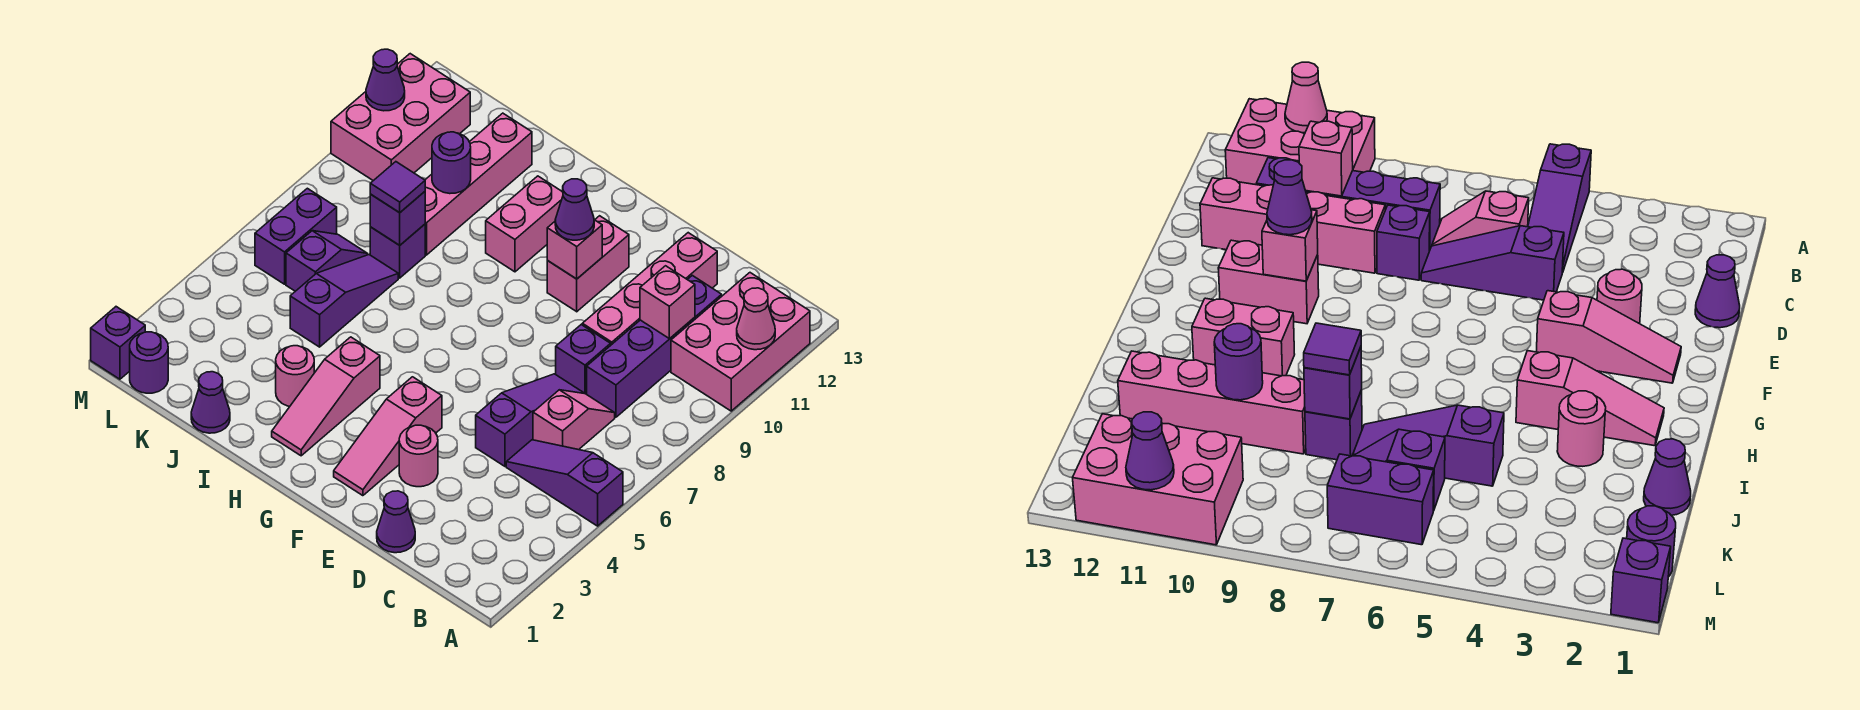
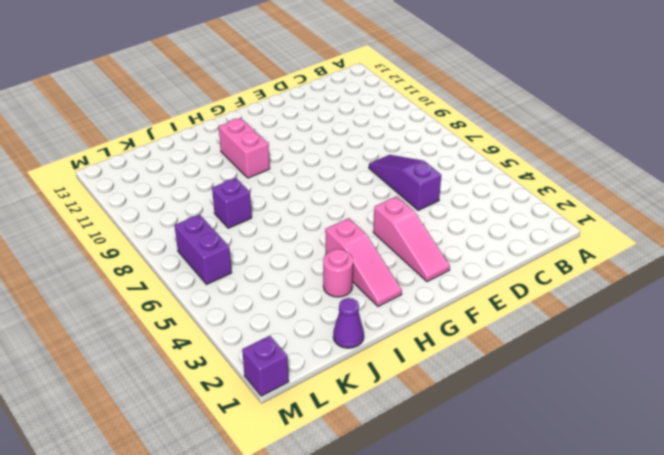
none -> purple 1x3 slope [506,440,623,526]
none -> pink 2x3 brick [671,273,810,411]
none -> pink 1x2 slope [533,390,615,450]
none -> purple 1x4 brick [587,275,722,417]

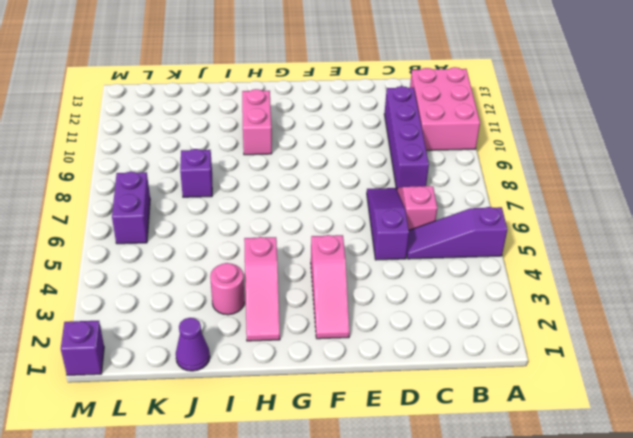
none -> purple 1x1 cone [377,491,415,553]
none -> purple 1x1 brick [556,325,611,394]
none -> pink 1x4 brick [582,233,717,345]
none -> pink 1x1 round brick [399,425,438,487]

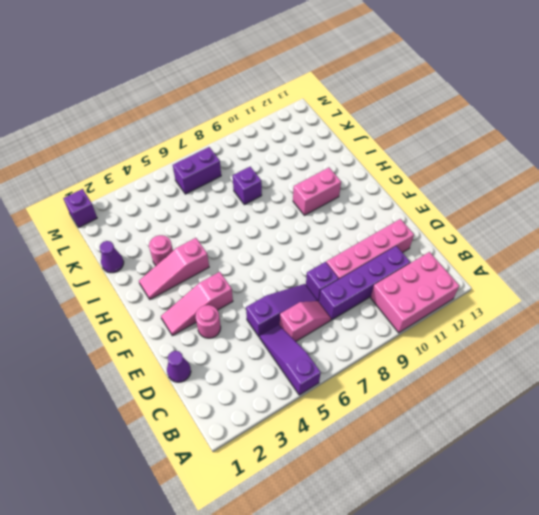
none -> pink 1x2 brick [547,216,629,312]
none -> purple 1x3 slope [290,255,398,347]
none -> pink 1x4 brick [425,113,532,255]
none -> purple 1x2 slope [286,231,368,291]

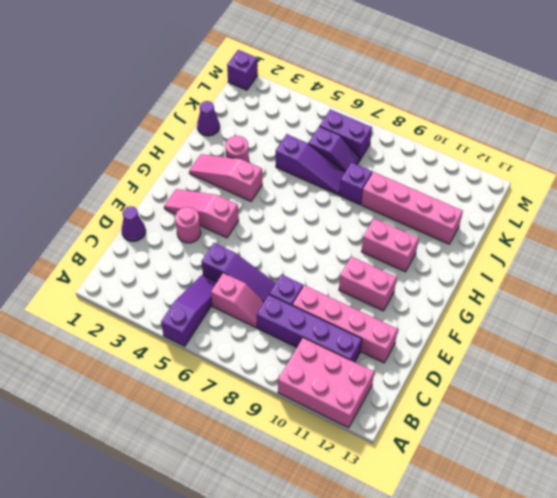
none -> purple 1x1 round brick [130,332,168,393]
none -> pink 2x3 brick [331,54,470,181]
none -> pink 1x1 cone [737,288,775,350]
none -> pink 1x1 brick [640,266,695,339]

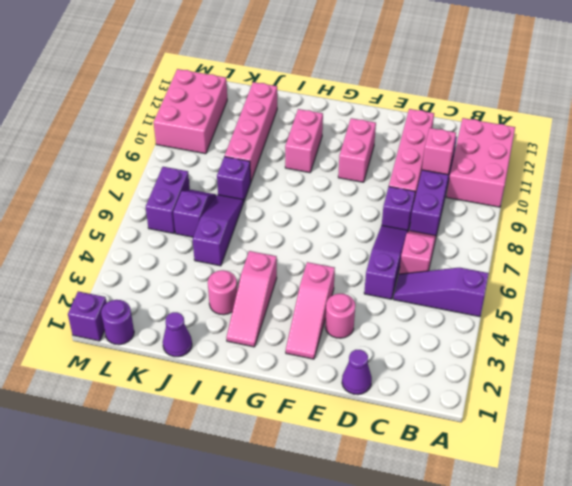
none -> pink 1x1 cone [737,288,775,350]
none -> pink 1x1 brick [547,220,602,279]
none -> purple 1x1 brick [370,192,425,245]
none -> purple 1x1 round brick [432,132,471,194]

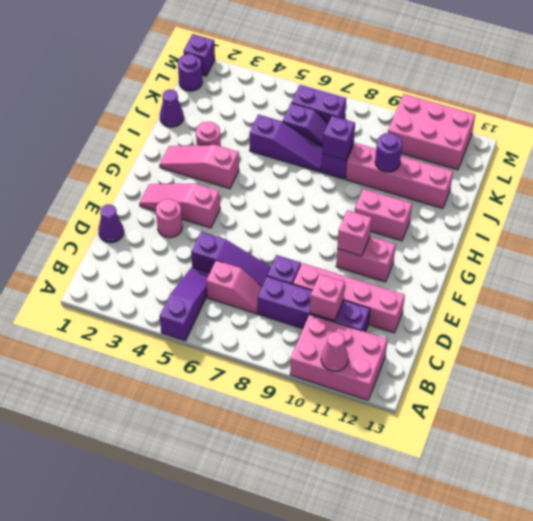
none -> purple 1x1 cone [366,49,405,111]
none -> purple 1x1 cone [555,179,594,240]
none -> purple 1x1 tile [370,162,425,213]

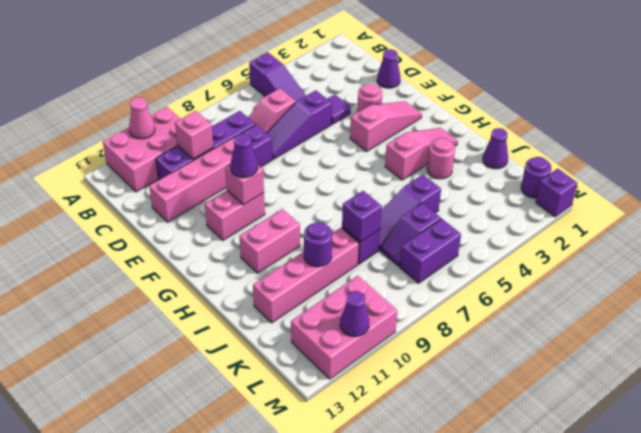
purple 1x1 tile [328,94,351,124] -> purple 1x1 tile moved to [370,162,425,213]

